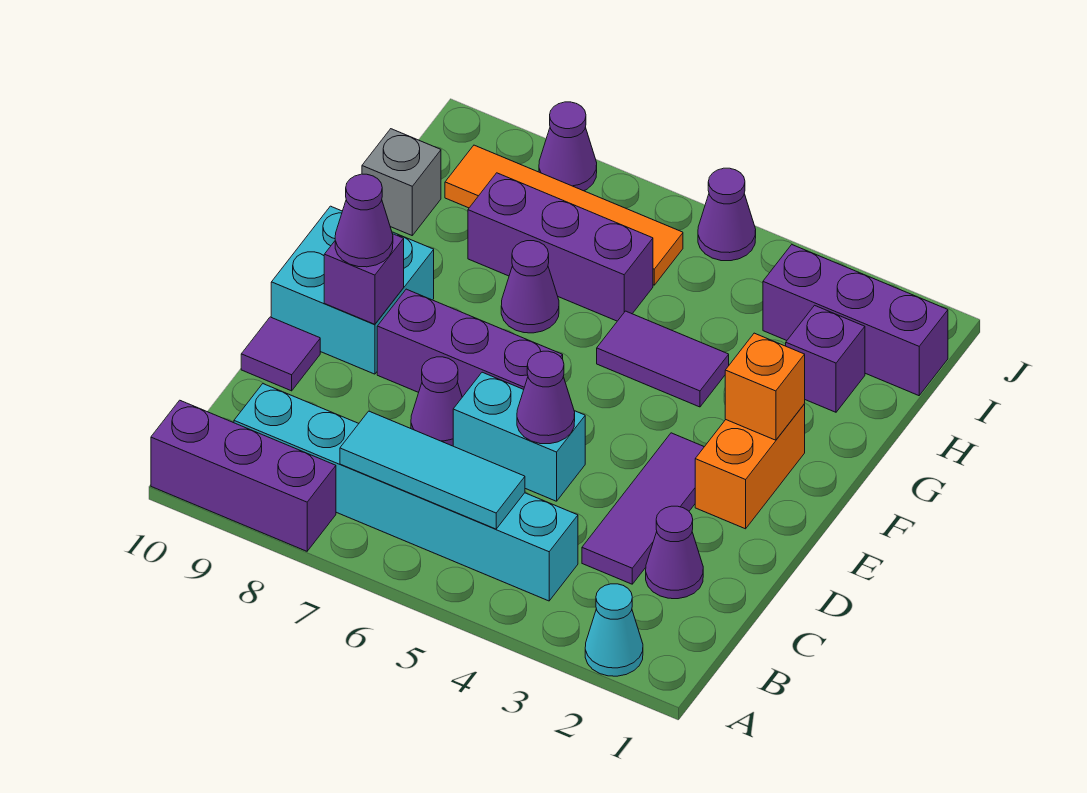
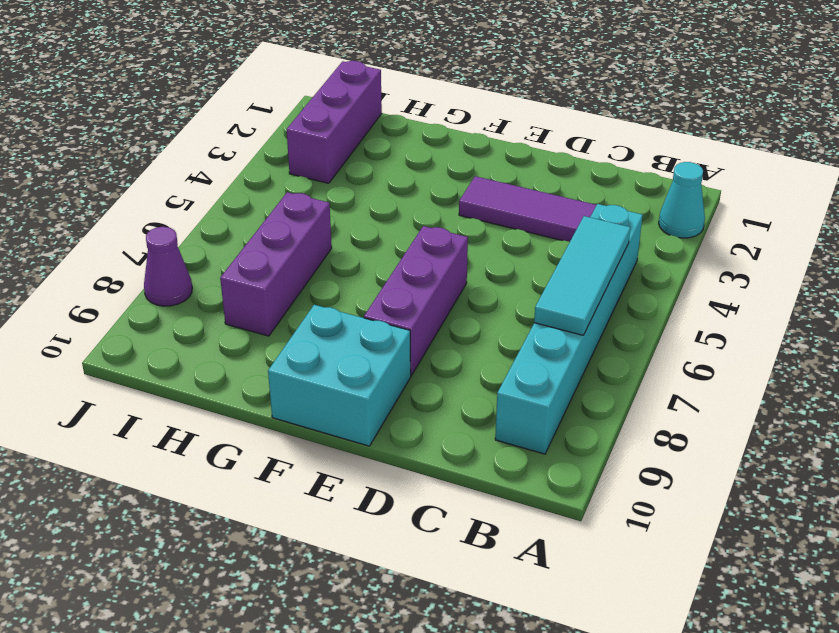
none -> purple 1x3 brick [151,400,336,551]
none -> purple 1x1 cone [646,506,703,599]
none -> cyan 1x2 brick [453,372,585,501]

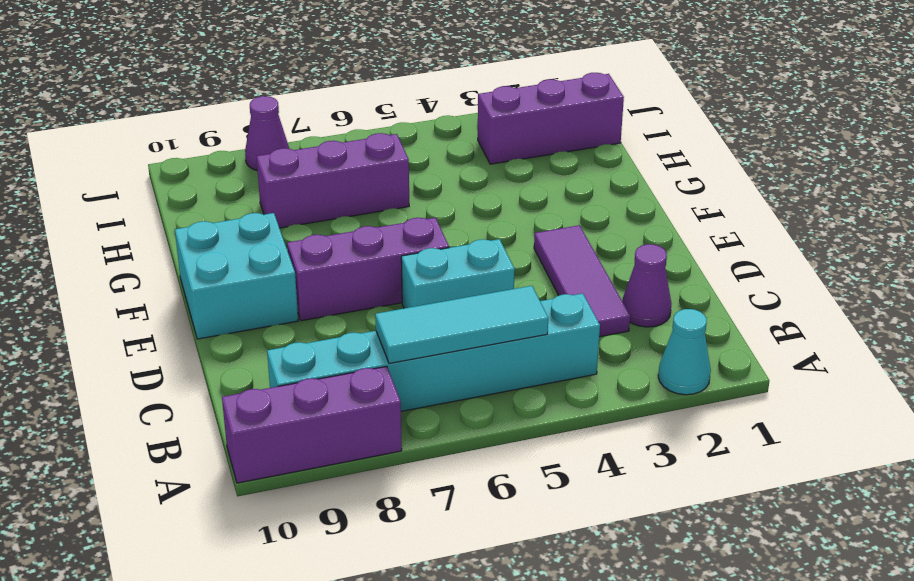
none -> purple 1x1 cone [411,357,462,446]
none -> purple 1x1 tile [241,317,320,391]
none -> orange 1x2 brick [695,404,805,529]

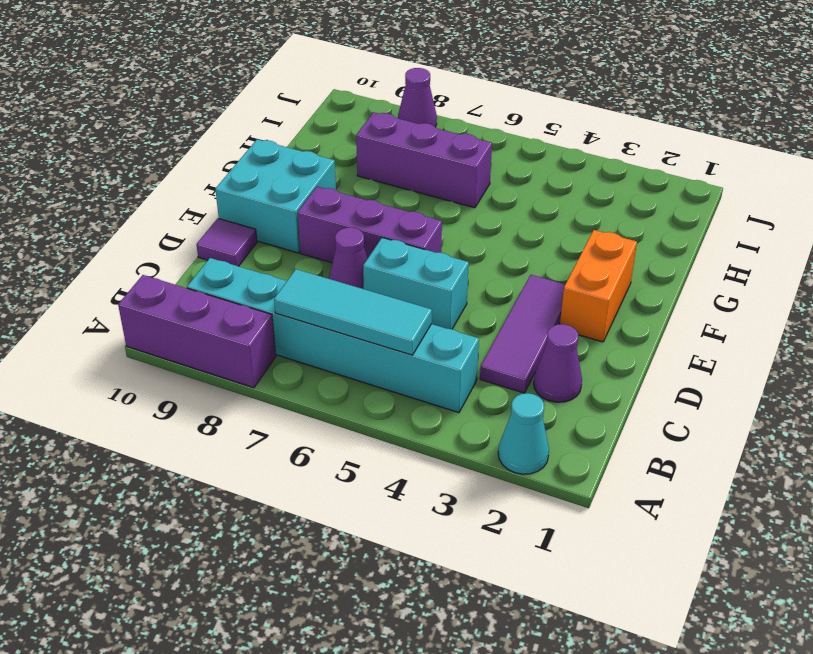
none -> purple 1x2 tile [597,311,729,407]
none -> purple 1x1 cone [501,241,559,333]
none -> purple 1x1 brick [786,305,865,412]

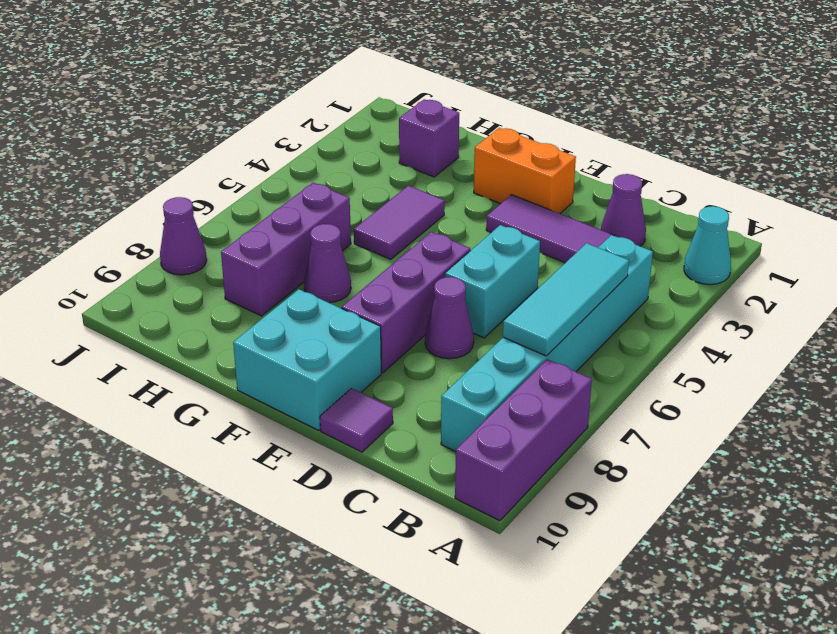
none -> grey 1x1 brick [362,129,441,235]
none -> purple 1x3 brick [763,245,948,396]
none -> orange 1x4 tile [445,145,683,285]

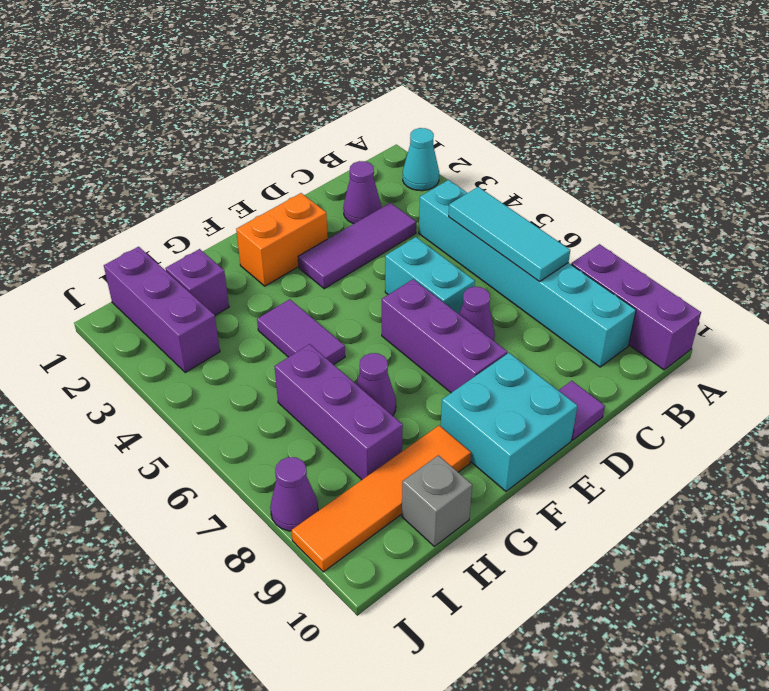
orange 1x4 tile [291,426,471,572] -> orange 1x4 tile turned to [445,145,683,285]
none -> purple 1x1 cone [698,168,756,261]
none -> purple 1x1 cone [517,351,575,444]
none -> purple 1x1 brick [324,234,404,324]

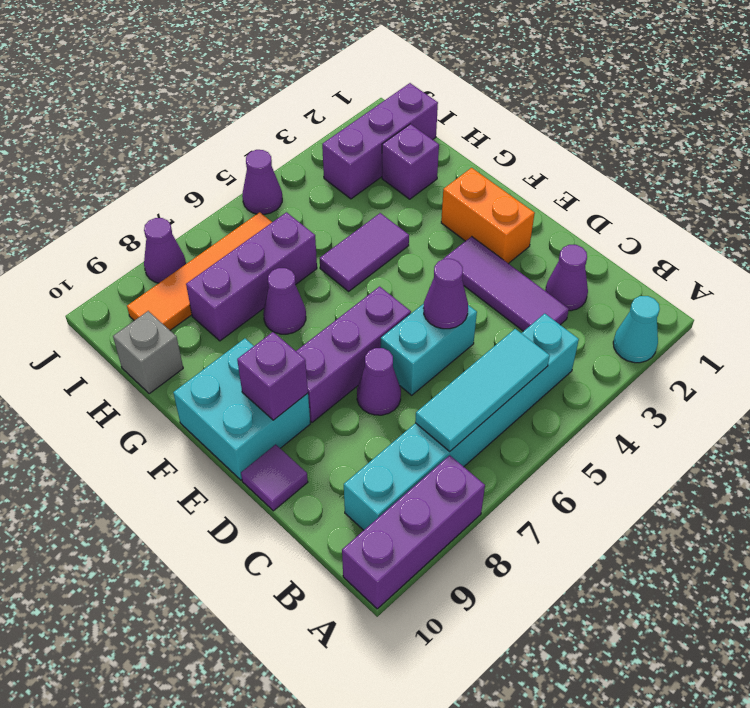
none -> orange 1x1 brick [725,333,805,440]
none -> purple 1x1 cone [335,174,393,267]

